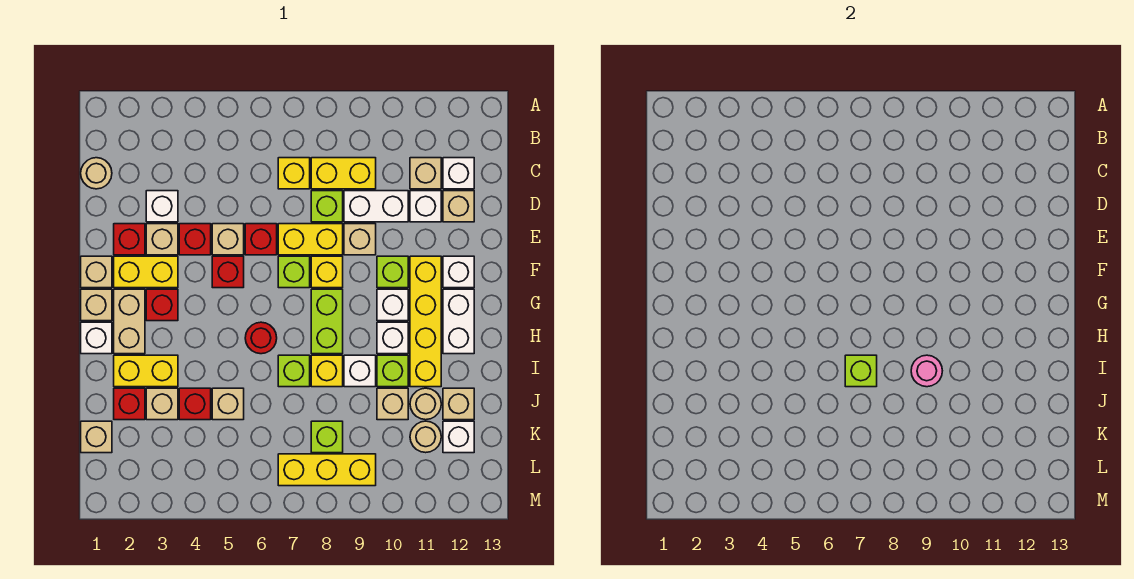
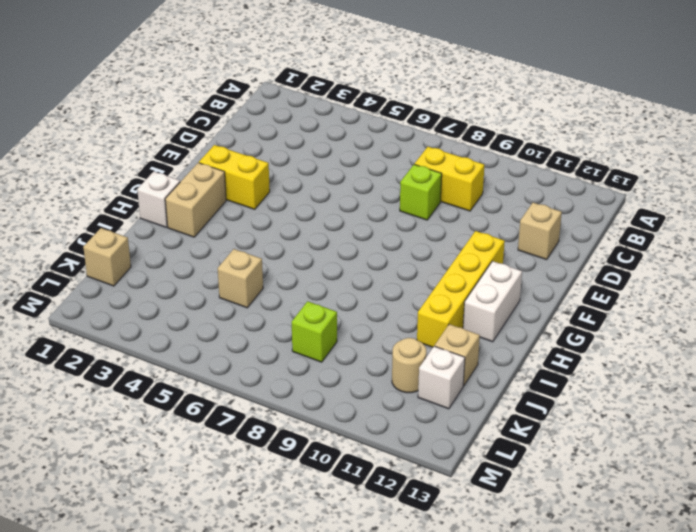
none -> tan 1x1 round brick [81,158,112,189]
none -> yellow 1x1 brick [278,158,310,189]
none -> tan 1x1 brick [410,158,441,189]
none -> white 1x1 brick [443,158,474,189]

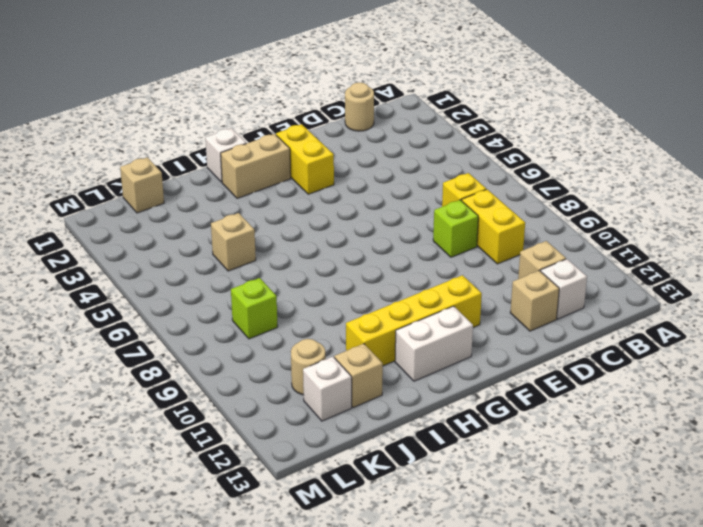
none -> white 1x1 brick [146,191,178,222]
none -> white 1x2 brick [344,191,408,222]
none -> white 1x1 brick [410,191,441,222]
none -> red 1x1 brick [114,224,145,255]

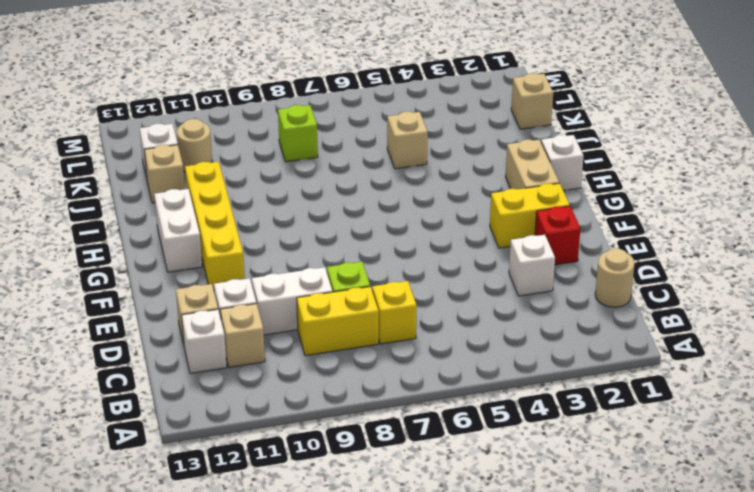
none -> tan 1x1 brick [146,224,178,255]
none -> red 1x1 brick [179,224,211,255]
none -> tan 1x1 brick [212,224,244,255]
none -> red 1x1 brick [245,224,277,255]

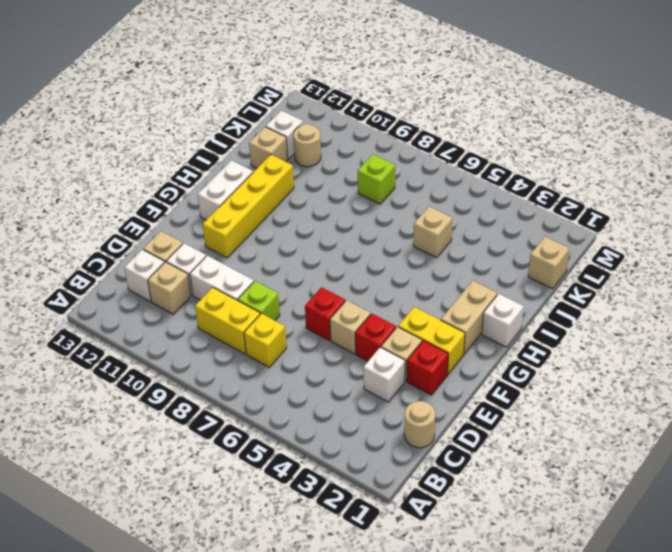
none -> yellow 1x2 brick [278,224,343,255]
none -> tan 1x1 brick [344,224,376,255]
none -> tan 1x1 brick [81,256,112,288]
none -> red 1x1 brick [212,256,244,288]

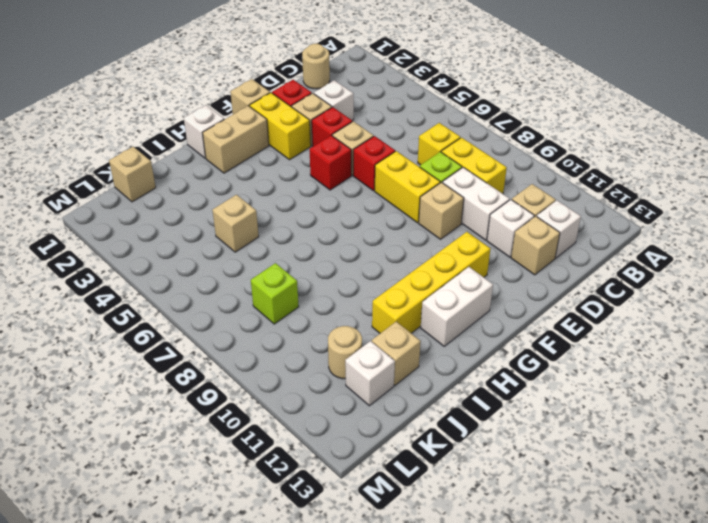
none -> lime 1x1 brick [278,256,310,288]
none -> yellow 1x1 brick [311,256,343,288]
none -> lime 1x1 brick [377,256,408,288]
none -> white 1x1 brick [443,256,474,288]

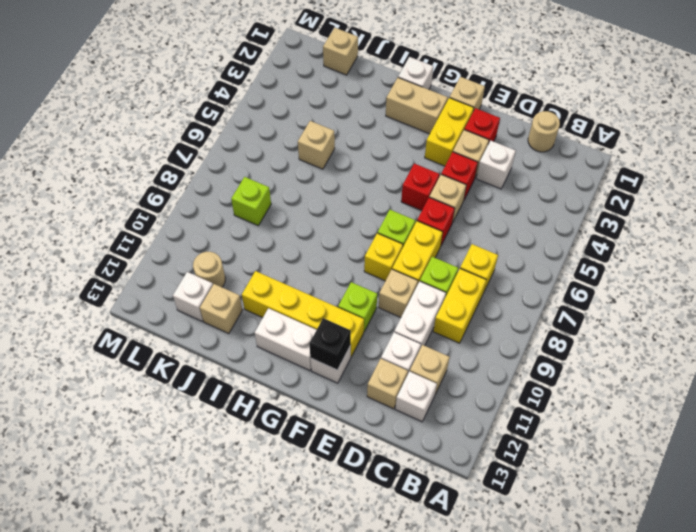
black 1x1 brick [309,318,351,370] -> none
none -> tan 1x1 brick [81,289,112,321]
none -> red 1x1 brick [146,289,178,321]
none -> lime 1x2 brick [311,289,343,354]
none -> white 1x1 brick [377,289,408,321]

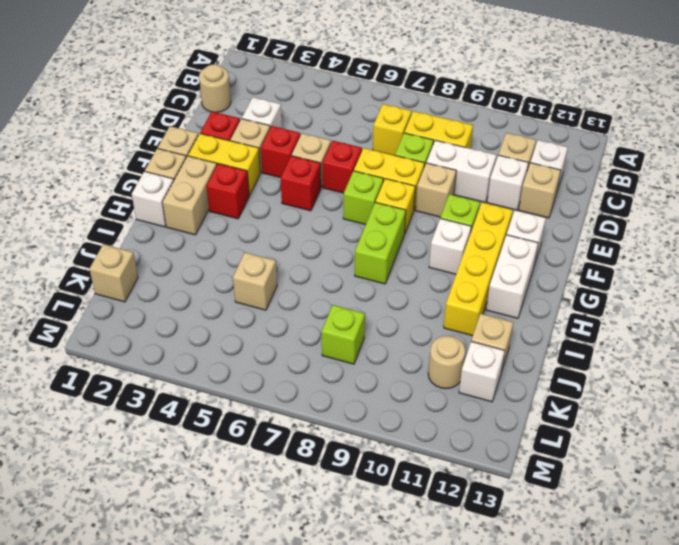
none -> red 1x1 round brick [245,322,277,354]
none -> white 1x1 brick [377,322,408,354]
none -> yellow 1x2 brick [114,355,178,387]
none -> lime 1x1 brick [278,355,310,387]

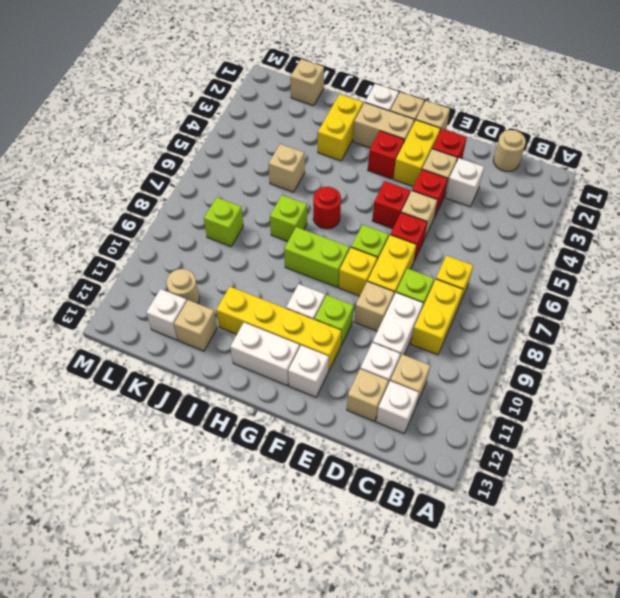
none -> white 1x1 brick [377,322,408,354]
none -> yellow 1x1 brick [311,355,343,387]
none -> white 1x1 brick [344,355,376,387]
none -> lime 1x1 brick [377,355,408,387]

